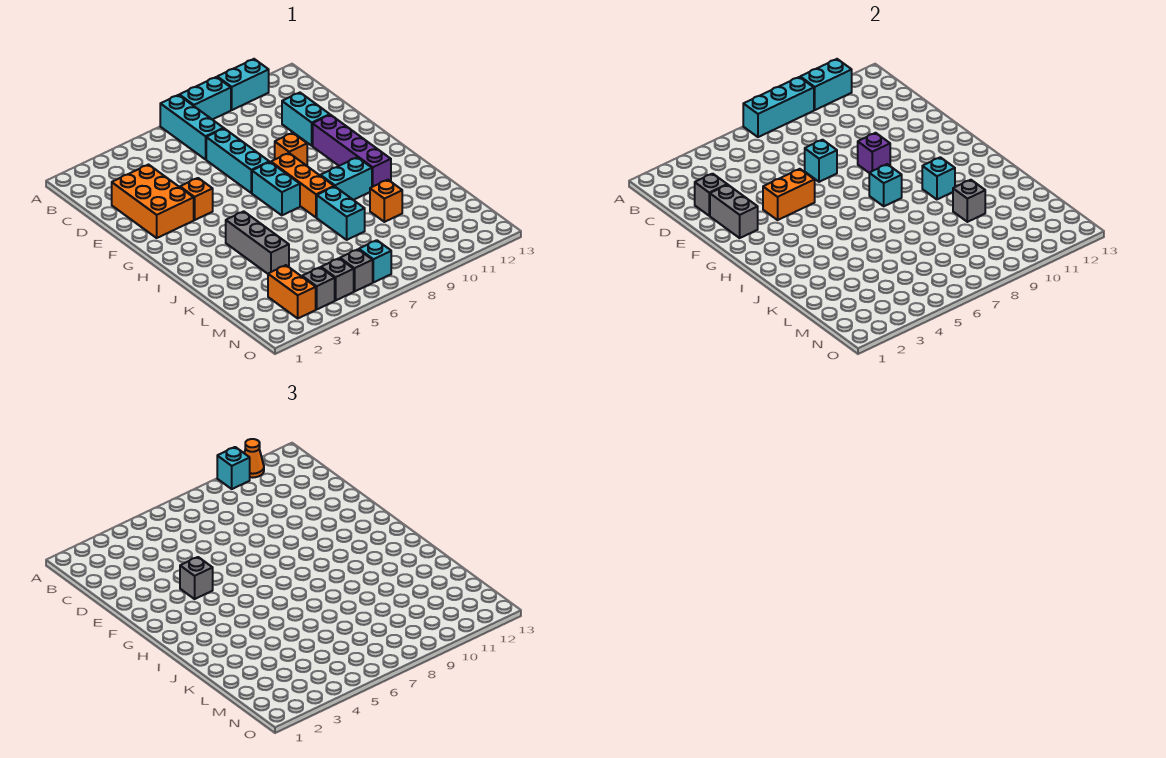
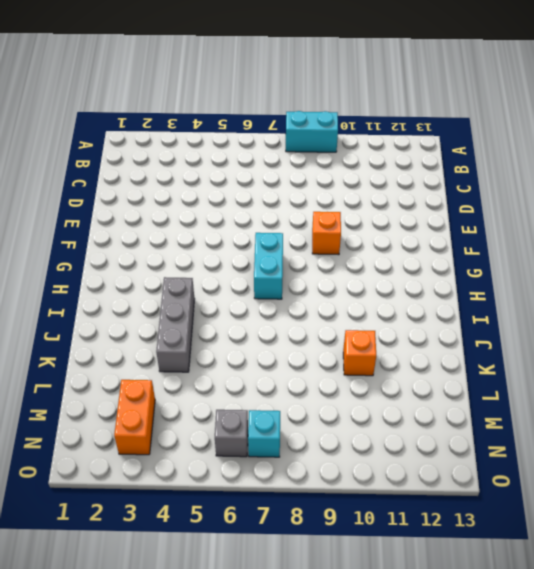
none -> cyan 1x3 brick [160,95,224,159]
none -> cyan 1x2 brick [217,59,269,110]
none -> orange 2x3 brick [112,165,194,238]
none -> cyan 1x3 brick [206,129,269,193]

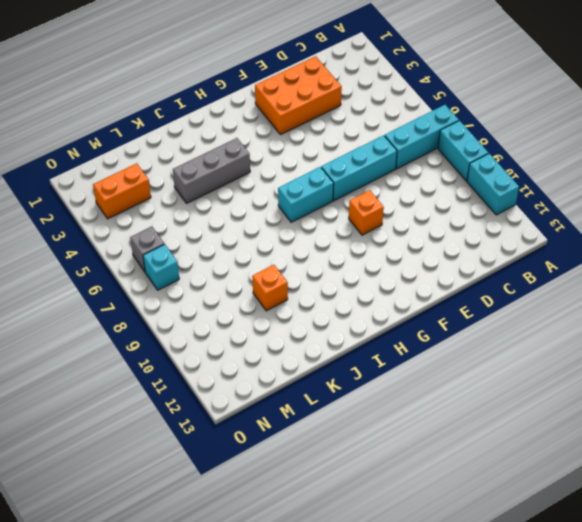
none -> cyan 1x2 brick [282,93,330,146]
none -> orange 1x1 brick [180,178,213,220]
none -> purple 1x4 brick [313,115,391,187]
none -> orange 1x3 brick [271,153,334,218]

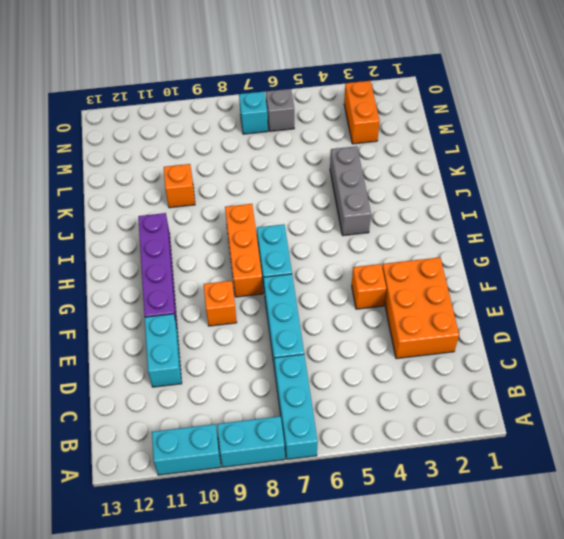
none -> cyan 1x2 brick [320,157,372,200]
none -> cyan 1x2 brick [317,187,365,240]
none -> grey 1x1 brick [302,267,335,309]
none -> grey 1x1 brick [321,258,354,300]

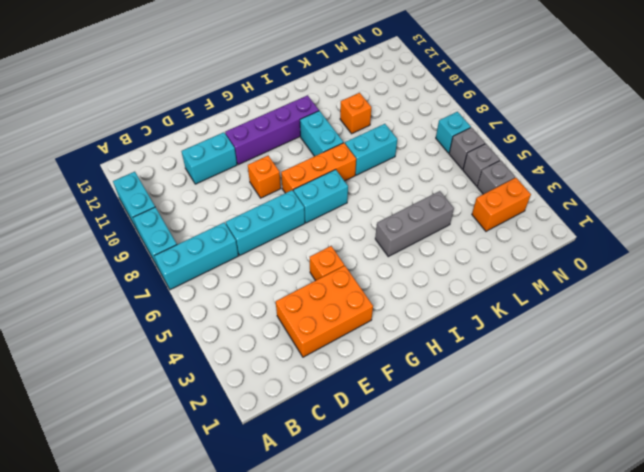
none -> cyan 1x3 brick [743,77,814,137]
none -> cyan 1x2 brick [800,59,852,110]
none -> grey 1x1 brick [695,174,727,216]
none -> grey 1x2 brick [710,185,758,238]

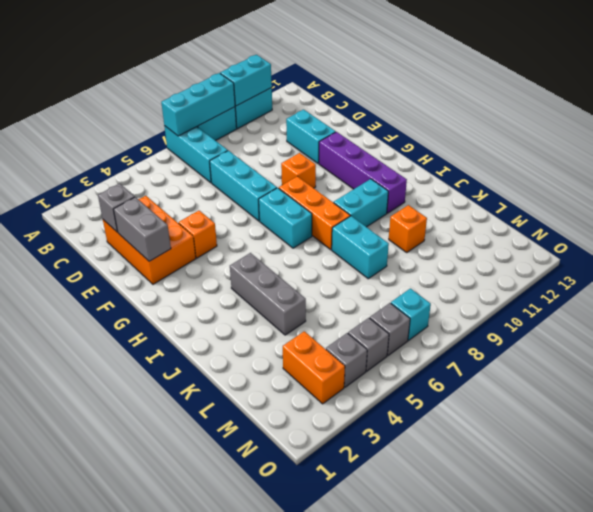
none -> cyan 1x1 brick [805,140,837,182]
none -> orange 1x2 brick [763,169,815,220]
none -> purple 1x1 brick [858,133,890,173]
none -> cyan 1x1 brick [869,164,902,206]

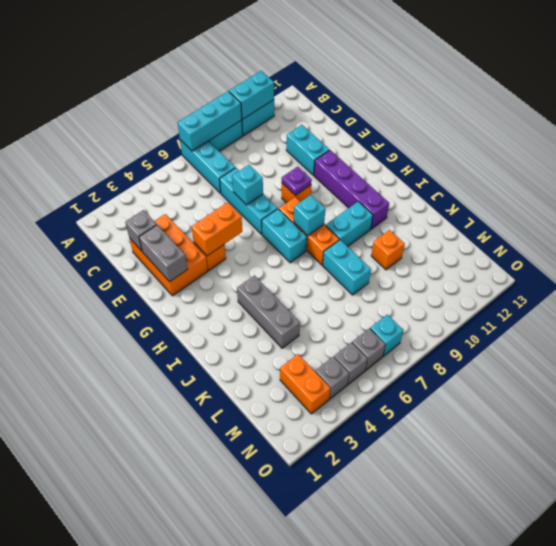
purple 1x1 plate [282,167,312,195] -> purple 1x1 brick [858,133,890,173]
none -> cyan 1x1 brick [922,157,955,199]
none -> grey 1x1 brick [953,180,985,222]
none -> cyan 1x1 brick [217,447,250,489]
none -> orange 1x1 cone [244,439,264,478]

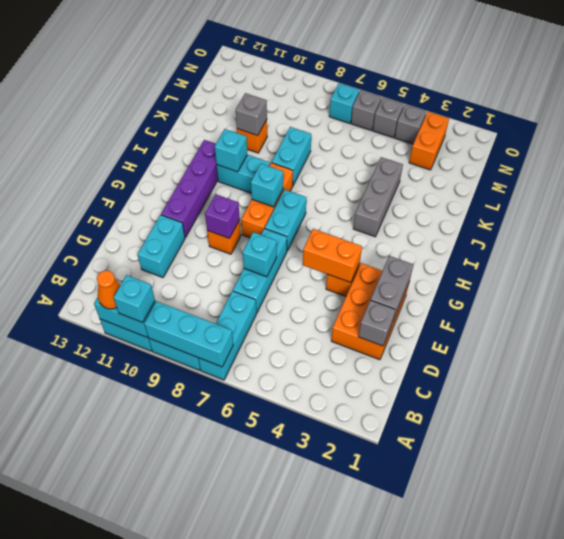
none -> grey 1x1 brick [180,557,213,599]

